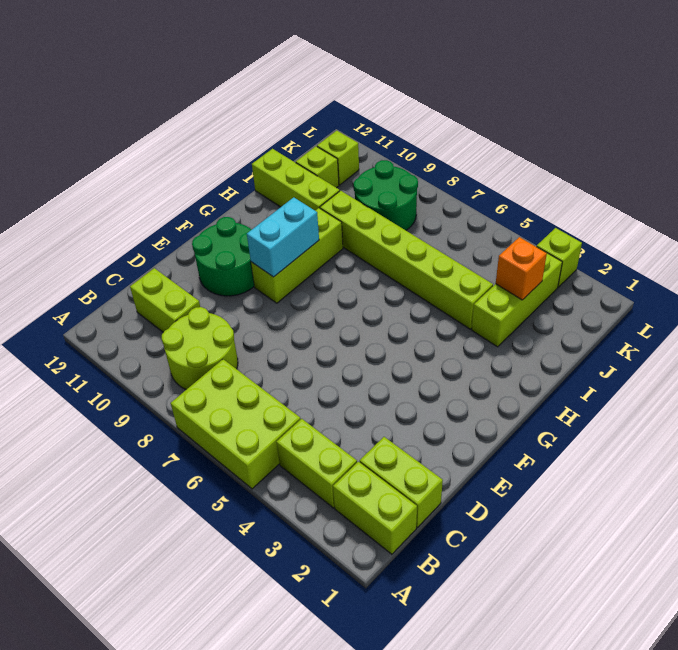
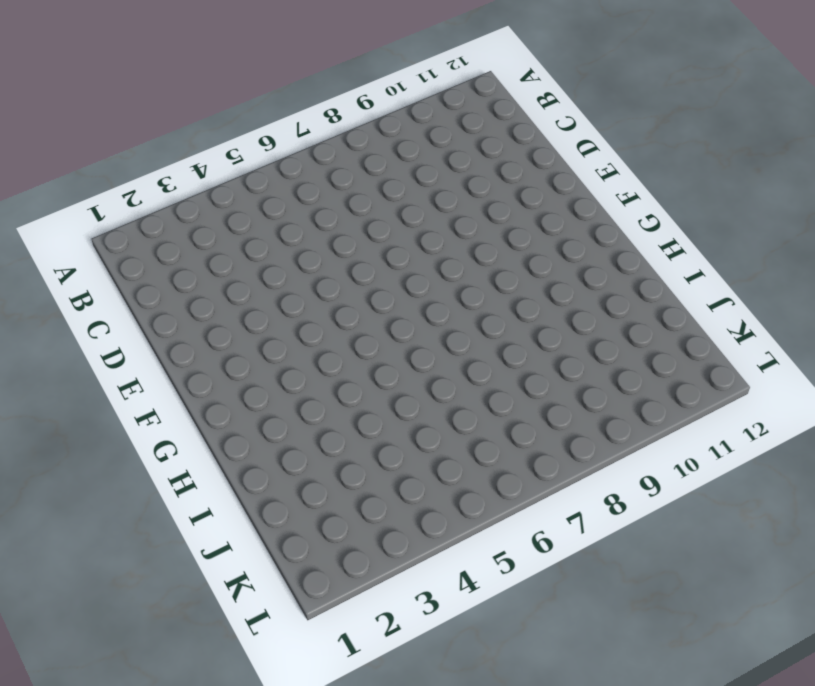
none -> lime 2x3 brick [171,359,301,489]
none -> lime 1x2 brick [333,462,417,554]
none -> lime 1x2 brick [276,419,357,508]

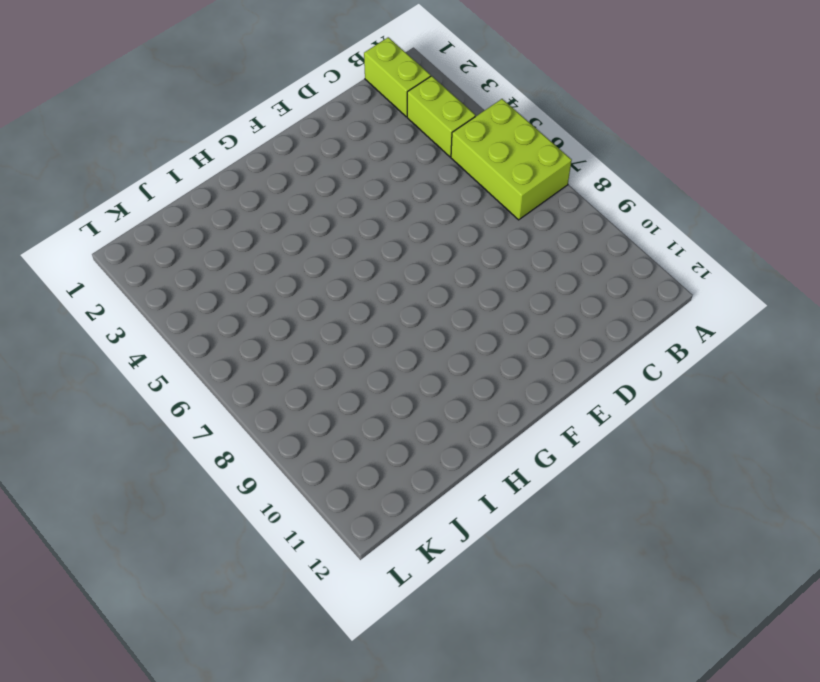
none -> lime 2x2 round brick [162,307,238,390]
none -> lime 1x2 brick [360,437,443,527]
none -> lime 1x2 brick [130,268,200,332]

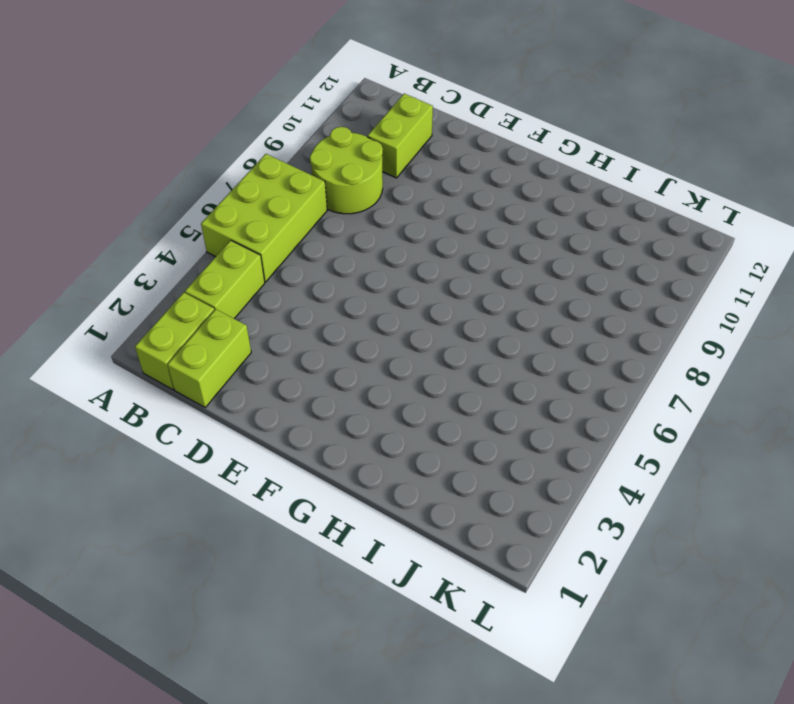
none -> green 2x2 round brick [192,217,254,296]
none -> lime 1x3 brick [251,208,343,303]
none -> lime 1x3 brick [472,253,562,347]

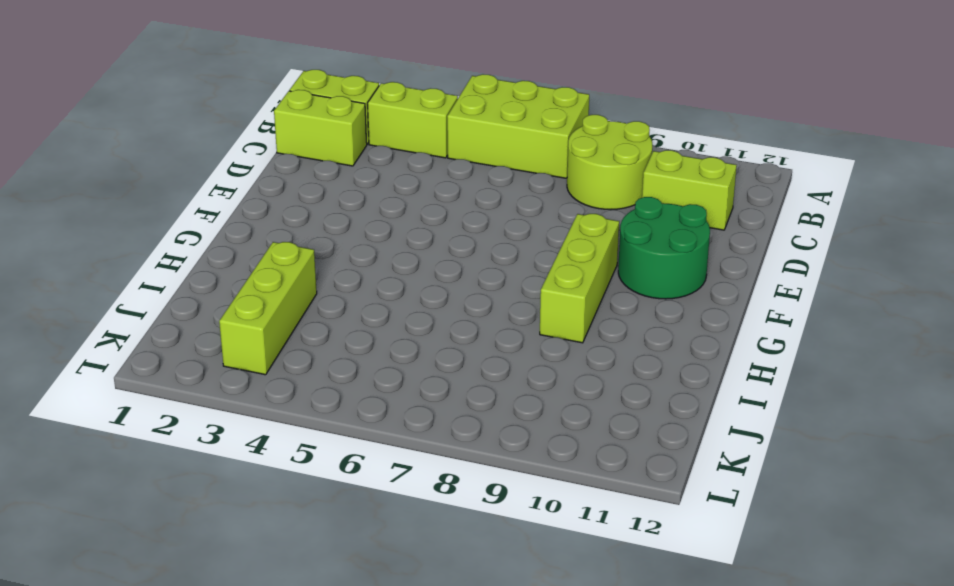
none -> lime 1x6 brick [320,191,493,329]
none -> lime 1x3 brick [252,149,340,210]
none -> green 2x2 round brick [354,160,418,230]

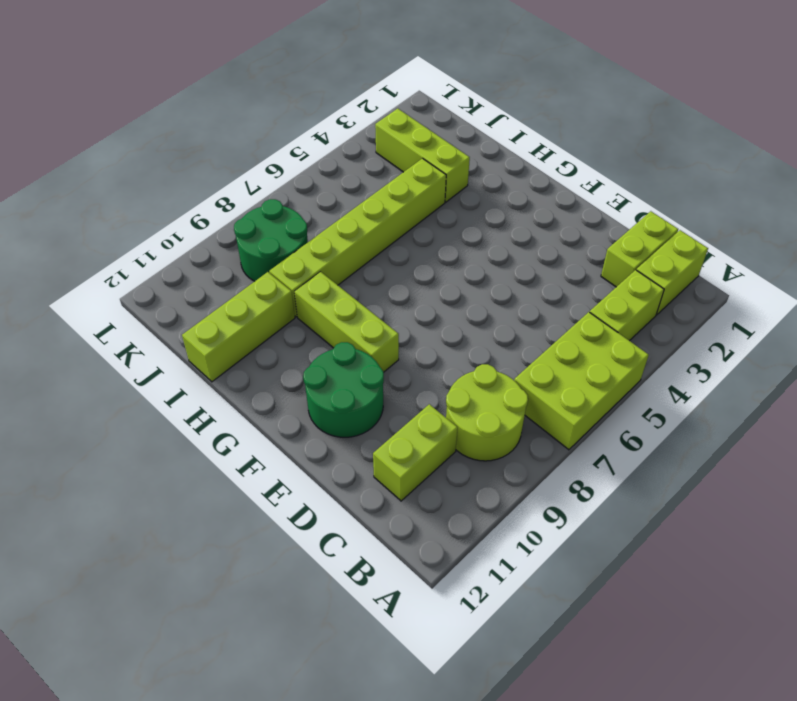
none -> lime 1x1 brick [296,146,339,188]
none -> lime 1x1 brick [317,131,359,185]
none -> lime 1x1 brick [537,228,582,287]

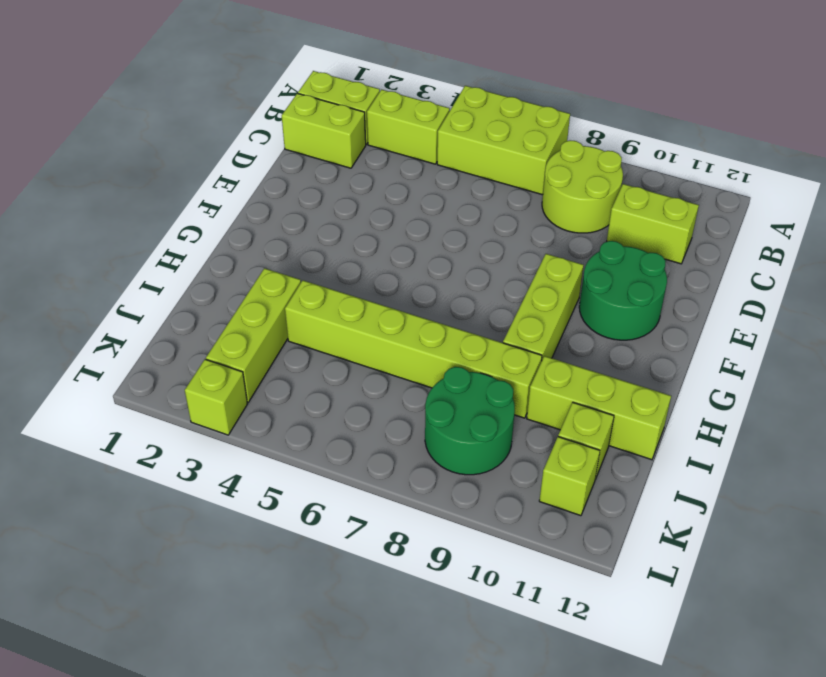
none -> cyan 1x2 brick [247,197,319,277]
none -> orange 1x1 brick [496,237,547,300]

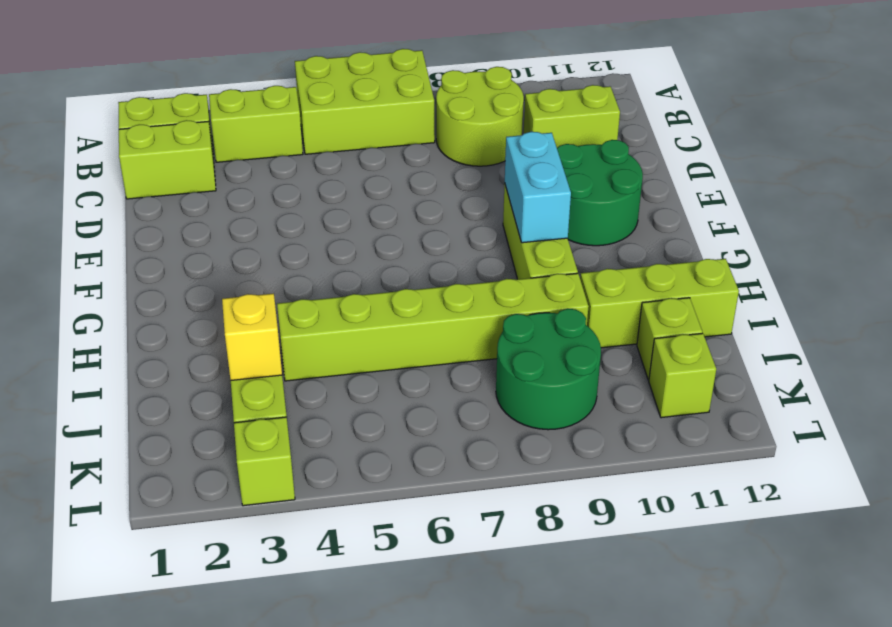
yellow 1x1 brick [222,293,282,380] -> orange 1x1 brick [496,237,547,300]

